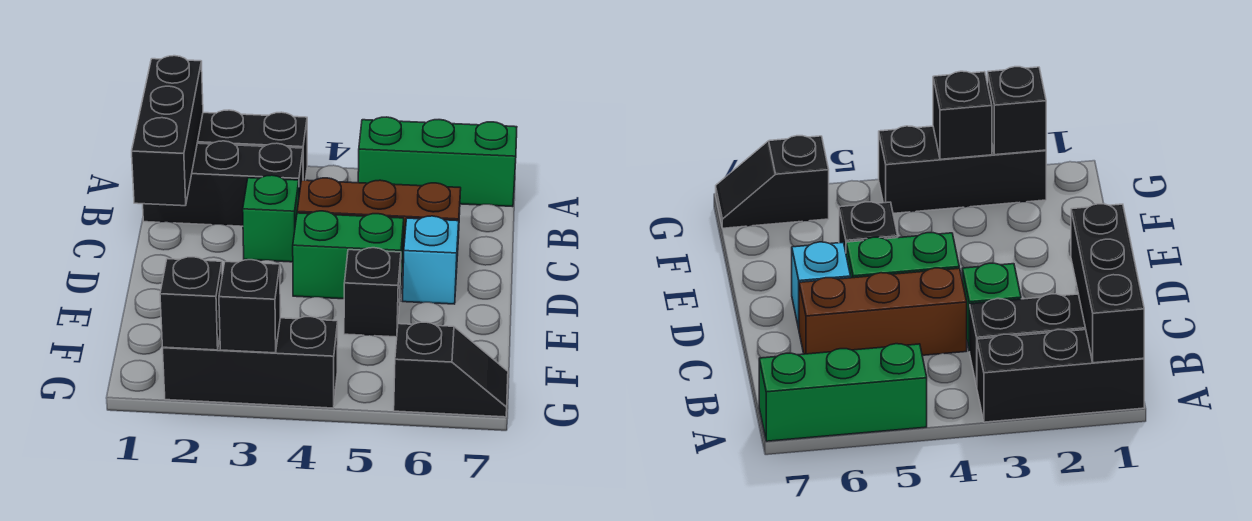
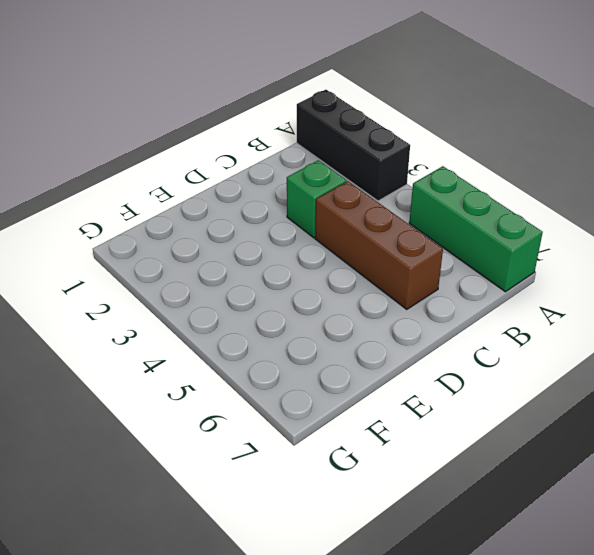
none -> black 1x3 brick [143,141,303,226]
none -> green 1x2 brick [293,211,404,299]
none -> cyan 1x1 brick [403,216,459,304]

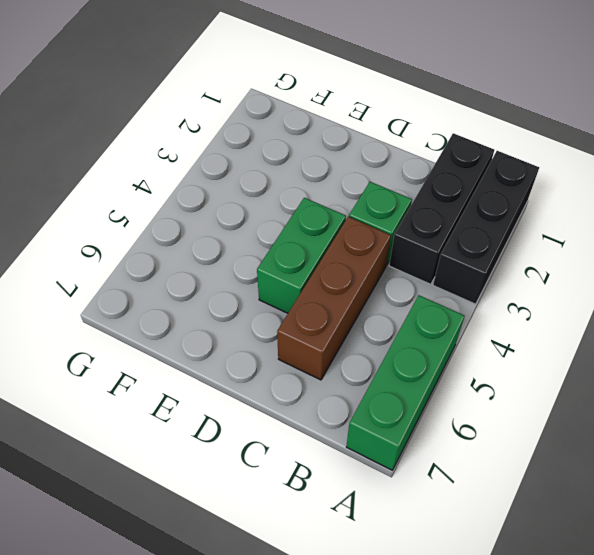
none -> cyan 1x1 brick [403,216,459,304]
none -> black 1x1 brick [344,248,401,337]
none -> black 1x3 brick [163,317,338,408]

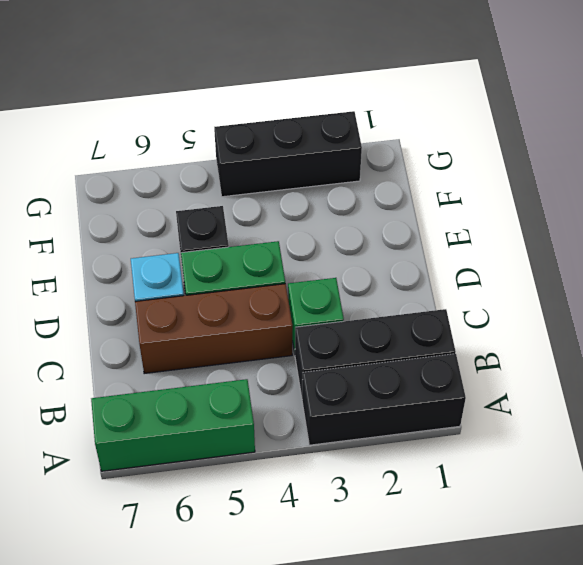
none -> black 1x2 slope [394,322,508,417]
none -> black 1x3 brick [132,56,203,206]
none -> black 1x1 brick [160,257,222,350]

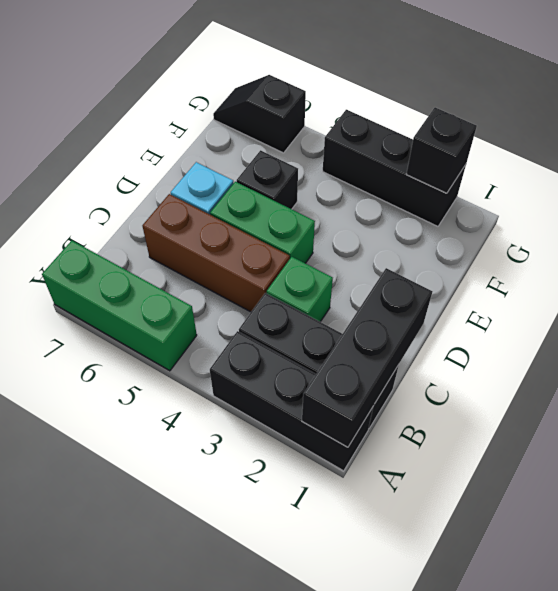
none -> black 1x1 brick [219,260,280,353]

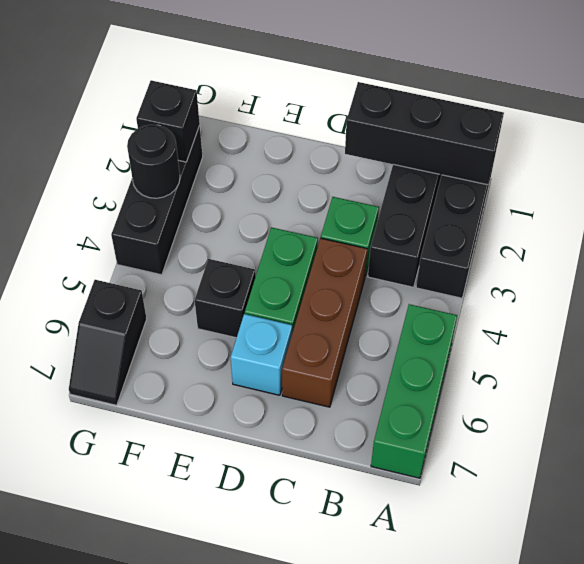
black 1x1 round brick [127,125,180,198] -> black 1x1 brick [219,260,280,353]

